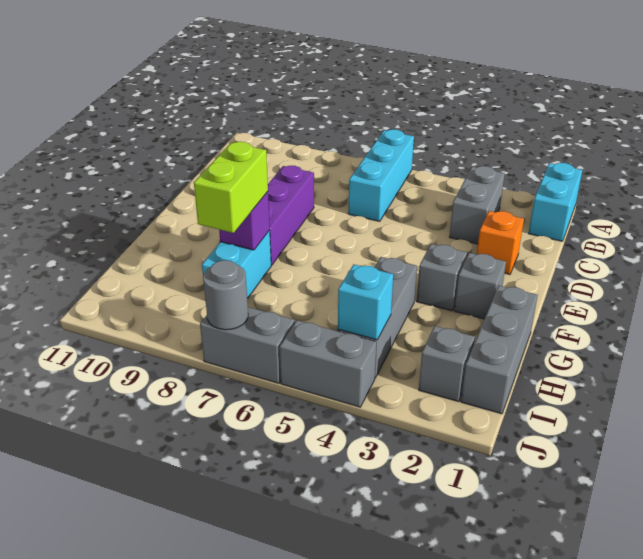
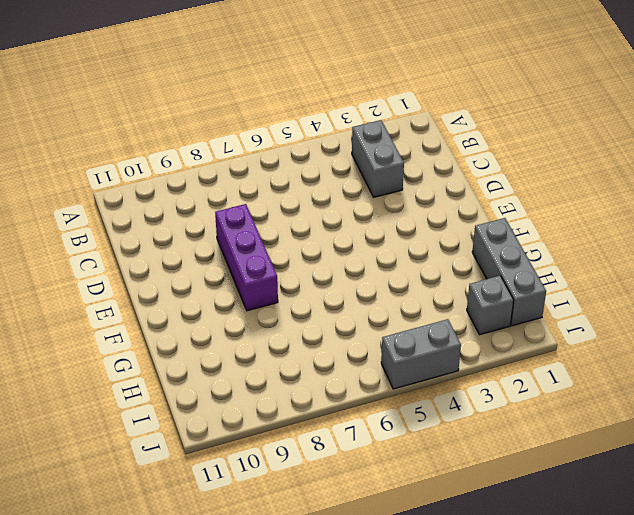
none -> cyan 1x2 brick [529,163,582,241]
none -> cyan 1x3 brick [348,129,414,221]
none -> orange 1x1 brick [477,211,524,274]

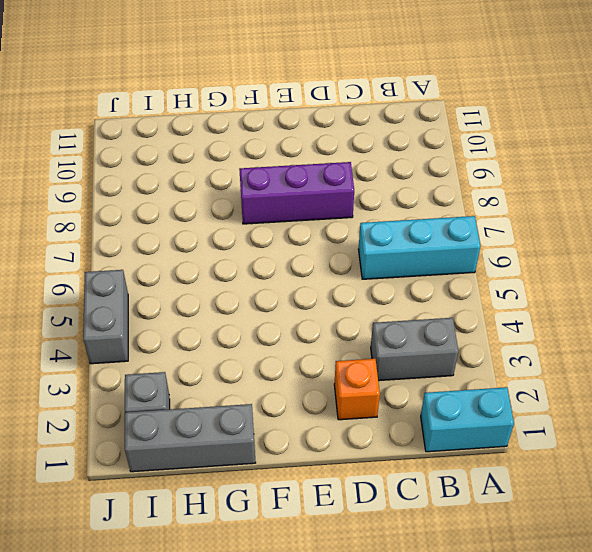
none -> grey 1x1 brick [455,253,506,319]
none -> grey 1x1 brick [417,244,467,311]
none -> grey 1x3 brick [338,257,417,378]

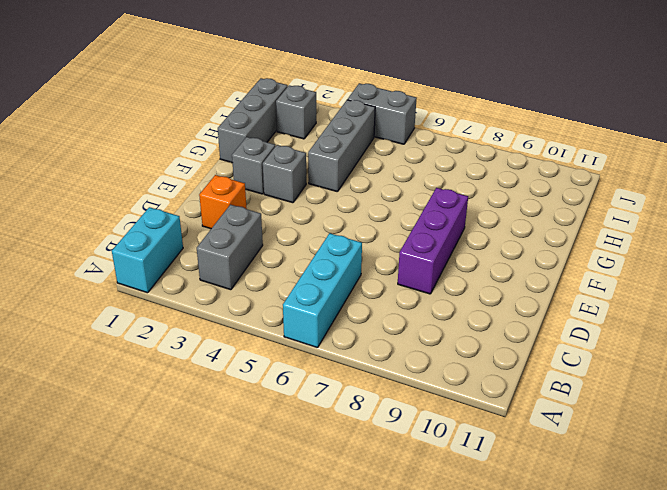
none -> cyan 1x2 brick [202,230,271,299]
none -> grey 1x2 brick [200,307,295,383]
none -> purple 1x1 brick [219,192,270,250]

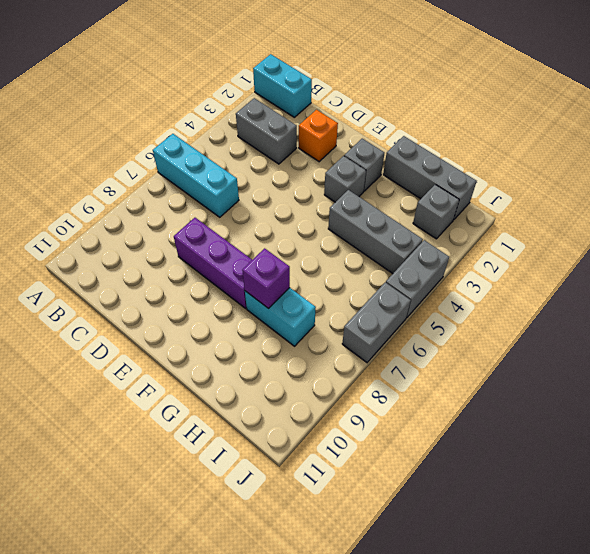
none -> cyan 1x1 brick [338,265,393,340]
none -> grey 1x1 round brick [203,260,248,330]
none -> lime 1x2 brick [194,142,268,233]

